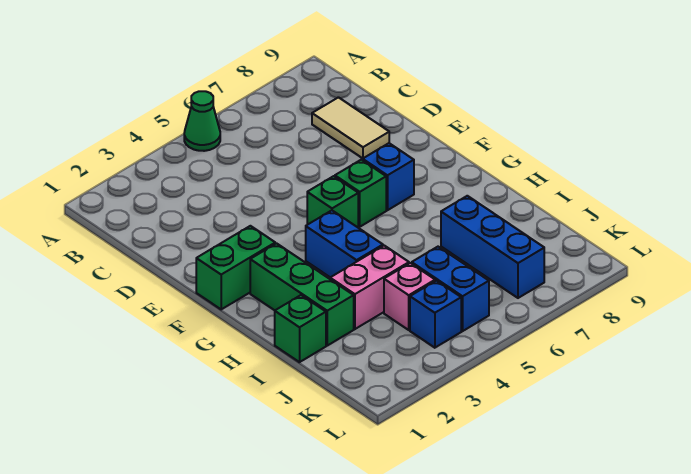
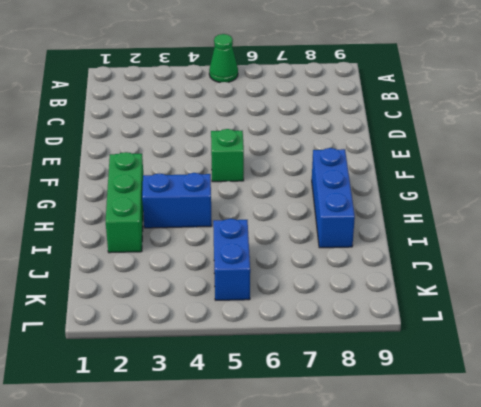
blue 1x3 brick [312,148,355,248] -> blue 1x3 brick moved to [441,196,544,298]
blue 1x2 brick [142,173,212,228] -> blue 1x2 brick turned to [306,210,383,277]
none -> tan 1x2 tile [312,97,389,158]
none -> green 1x2 brick [196,226,275,309]
none -> green 1x1 brick [335,160,386,227]

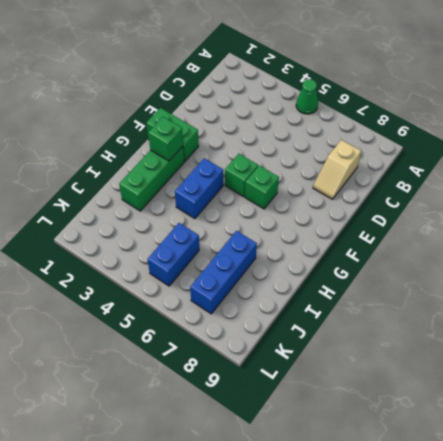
tan 1x2 slope [313,140,361,199] -> tan 1x2 tile [312,97,389,158]
green 1x1 brick [148,117,183,161] -> green 1x1 brick moved to [275,295,326,362]
none -> blue 1x1 brick [363,143,414,210]
none -> pink 1x2 brick [330,246,409,329]
none -> pink 1x1 brick [384,263,435,330]

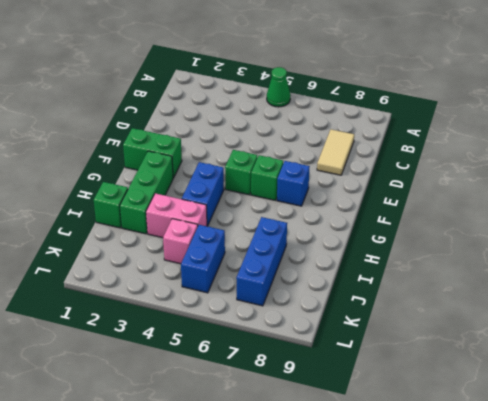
none -> blue 1x1 brick [410,281,461,348]

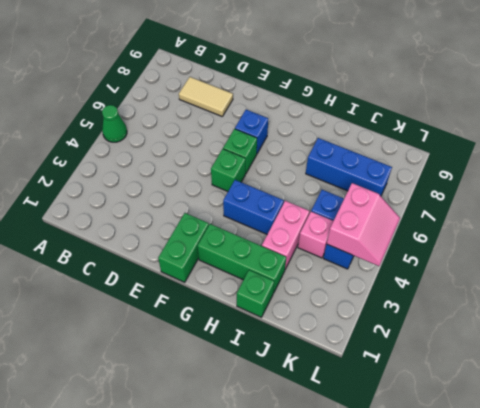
pink 2x2 slope [327,183,400,266] -> none

